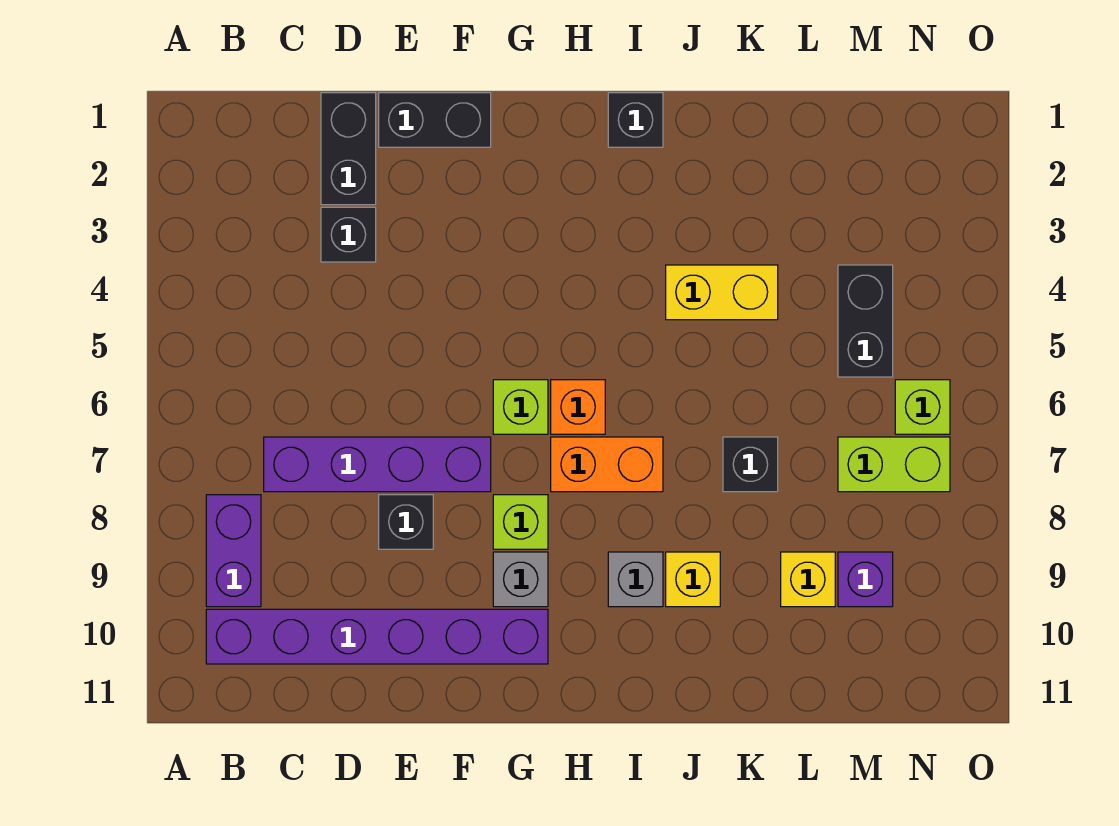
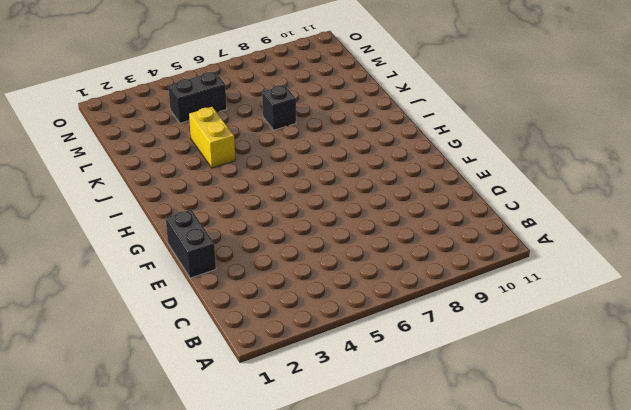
none -> purple 1x2 brick [206,495,261,607]
none -> purple 1x6 brick [206,609,548,664]
none -> purple 1x4 brick [264,437,491,492]

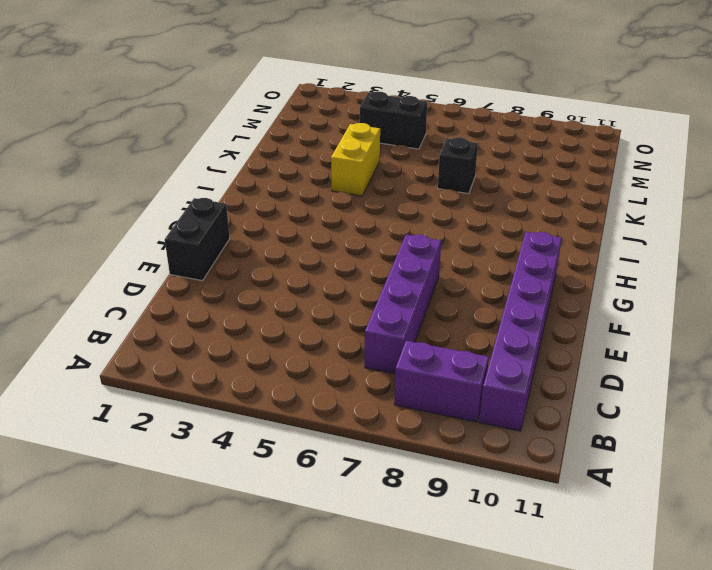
none -> black 1x2 brick [321,93,376,205]
none -> black 1x1 brick [321,207,376,262]
none -> black 1x1 brick [379,495,433,549]

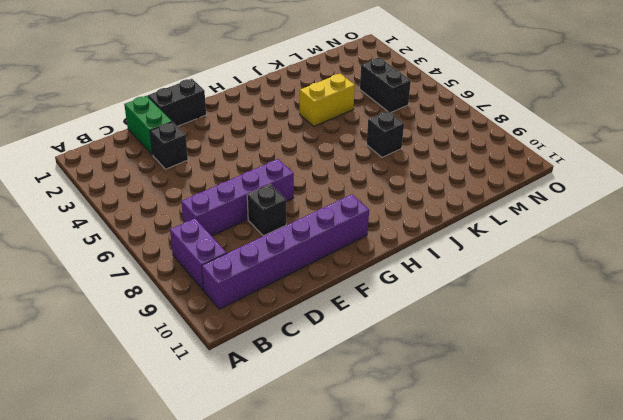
green 1x2 brick [124,96,172,155] -> black 1x2 brick [321,93,376,205]
none -> lime 1x1 brick [493,380,548,434]
none -> lime 1x1 brick [493,495,548,549]
none -> grey 1x1 brick [493,552,548,607]

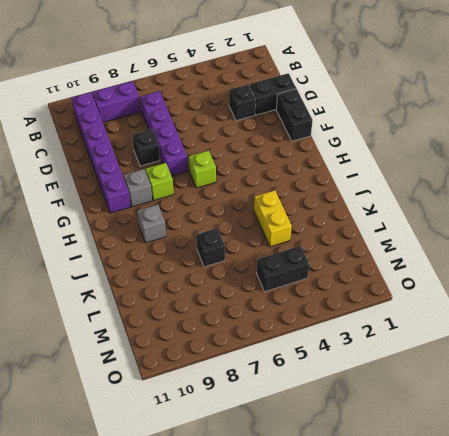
none -> orange 1x1 brick [551,380,605,434]
none -> orange 1x2 brick [551,437,663,492]
none -> black 1x1 brick [608,93,663,147]

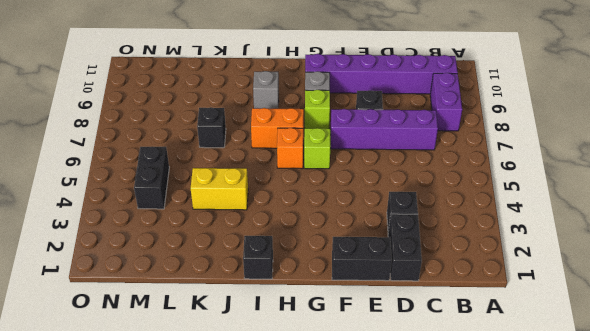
none -> yellow 1x1 brick [666,552,720,607]
none -> yellow 1x1 brick [781,552,835,607]
none -> lime 1x2 brick [838,437,950,492]

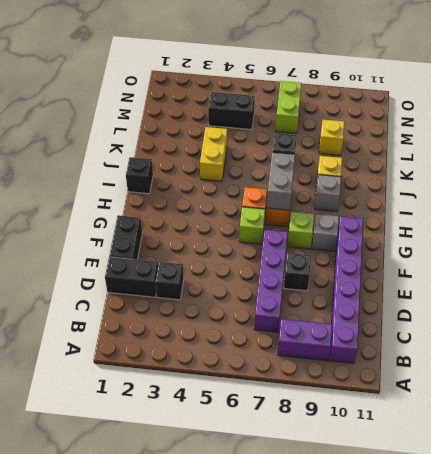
grey 1x2 brick [267,153,295,210] -> none
none -> purple 1x1 brick [838,552,893,607]
none -> lime 1x1 brick [895,380,950,434]

